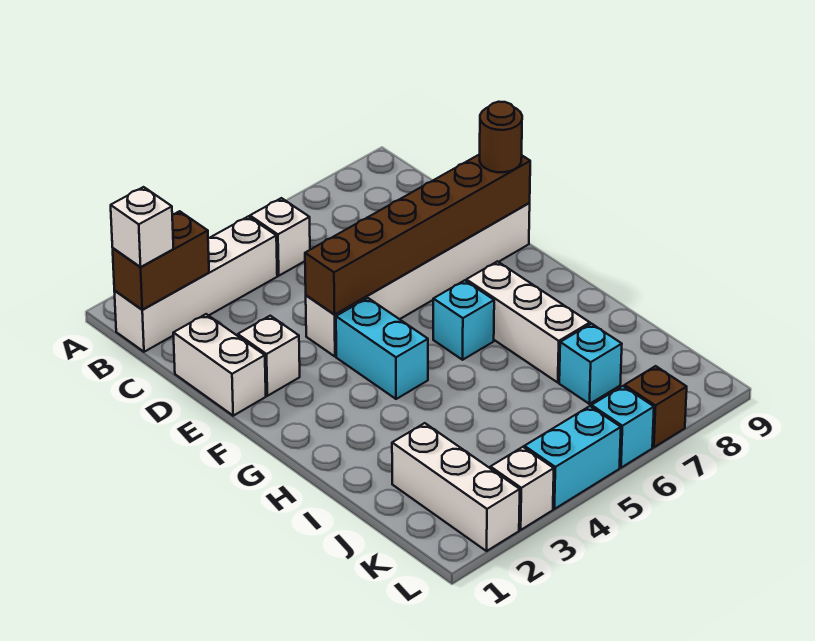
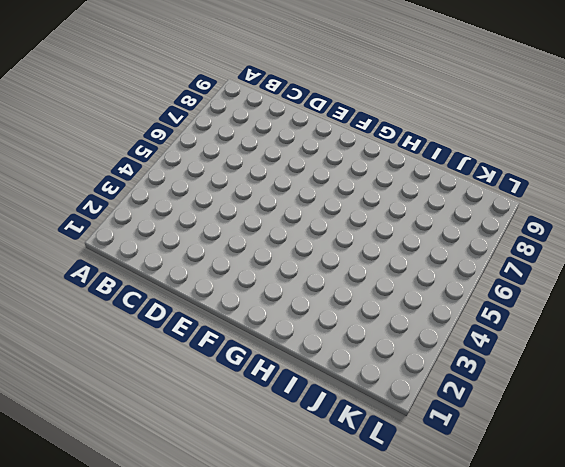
none -> white 1x4 brick [114,216,277,352]
none -> white 1x1 brick [250,198,310,276]
none -> white 1x2 brick [173,314,266,416]

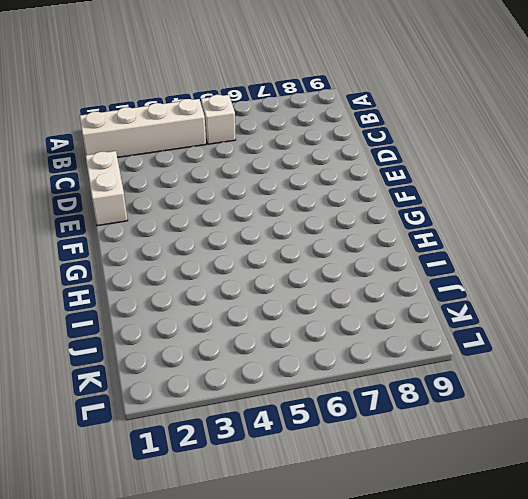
none -> white 1x1 brick [238,316,300,396]
none -> white 1x6 brick [306,203,530,357]
none -> cyan 1x2 brick [336,298,428,399]

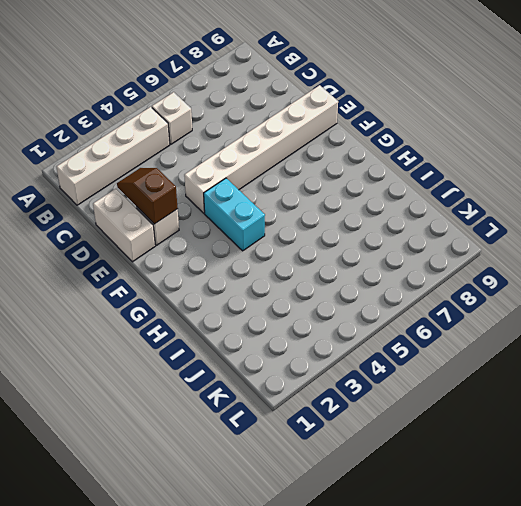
brown 1x2 slope [117,168,178,224] -> none
none -> cyan 1x1 brick [433,280,494,360]
none -> white 1x3 brick [466,261,590,382]
none -> white 1x3 brick [392,423,520,551]

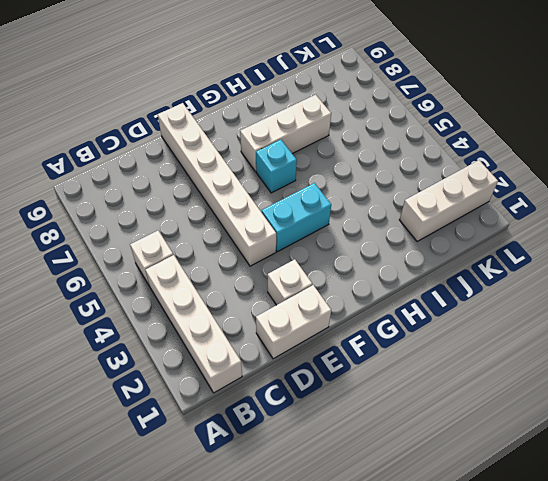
none -> cyan 1x1 brick [559,324,622,404]
none -> white 1x1 brick [490,447,554,530]
none -> cyan 1x2 brick [524,406,621,509]

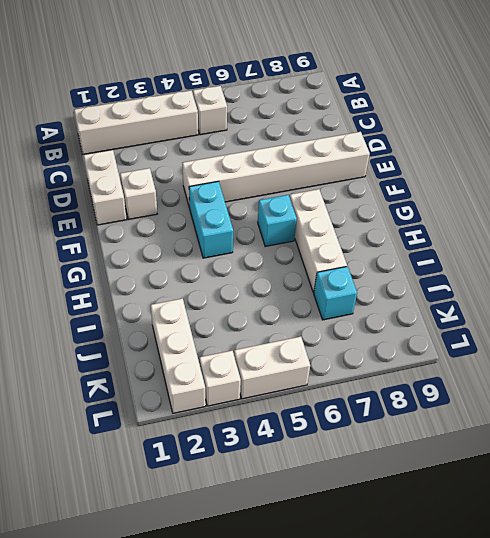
white 1x2 brick [234,337,310,399] -> cyan 1x2 brick [524,406,621,509]
none -> cyan 1x1 brick [591,386,654,468]
none -> brown 1x1 brick [624,366,687,447]
none -> brown 1x2 brick [113,211,209,310]

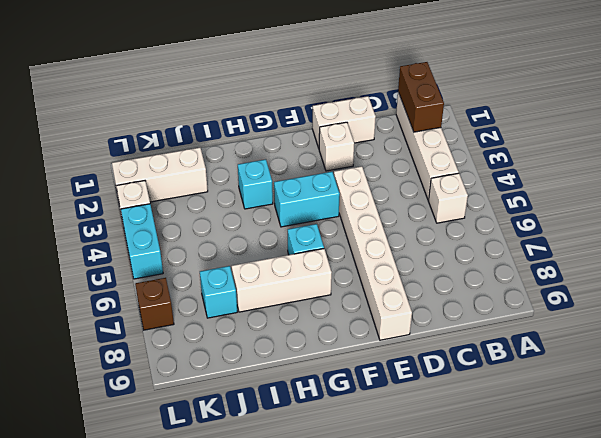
cyan 1x1 brick [238,159,273,209] -> cyan 1x1 brick moved to [591,386,654,468]
none -> brown 1x6 brick [305,154,530,314]
none -> white 1x1 brick [111,187,174,267]
none -> brown 1x1 round brick [480,102,522,172]

